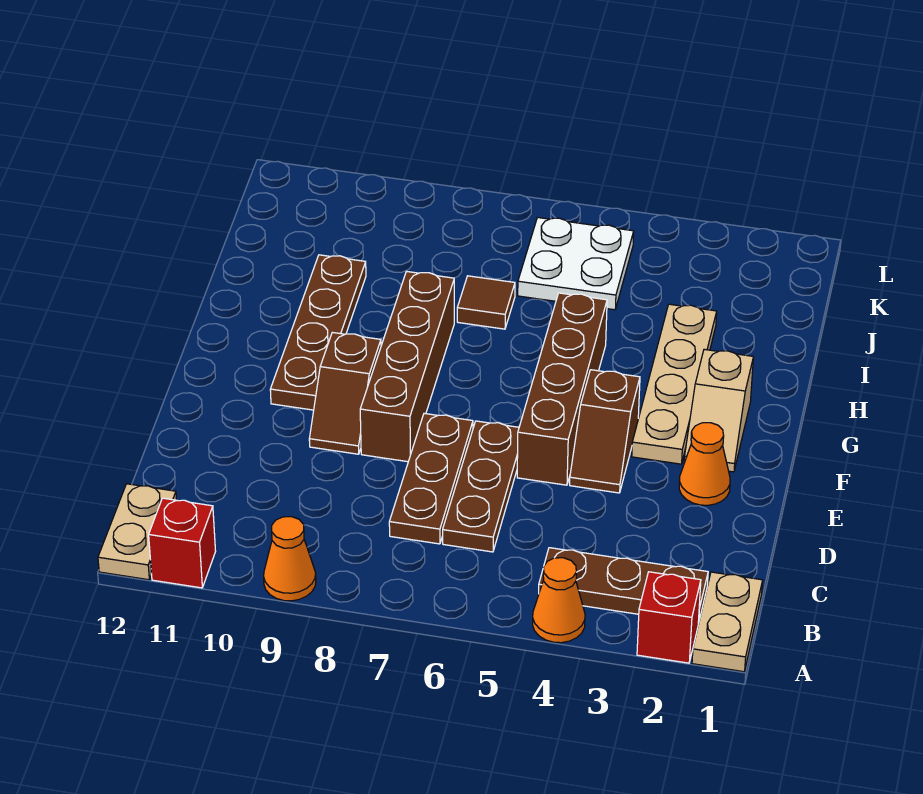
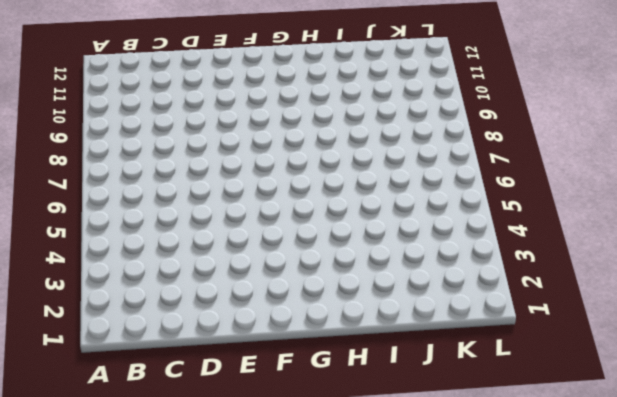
none -> tan 1x2 plate [692,572,763,672]
none -> red 1x1 brick [637,572,701,663]
none -> orange 1x1 cone [533,558,585,643]

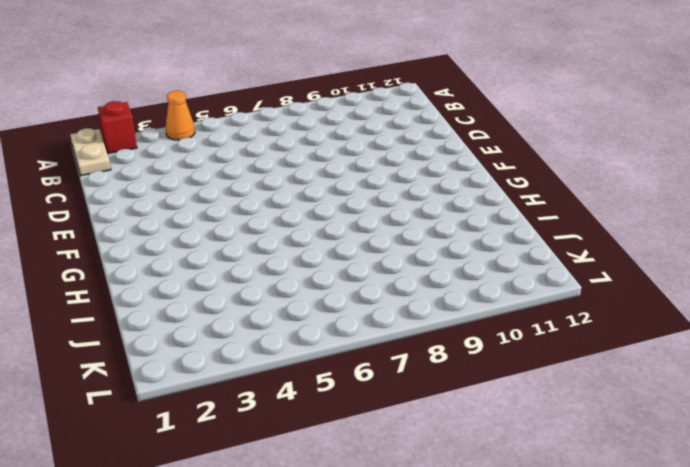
none -> orange 1x1 cone [264,517,316,601]
none -> red 1x1 brick [149,498,216,588]
none -> tan 1x2 plate [98,484,177,580]

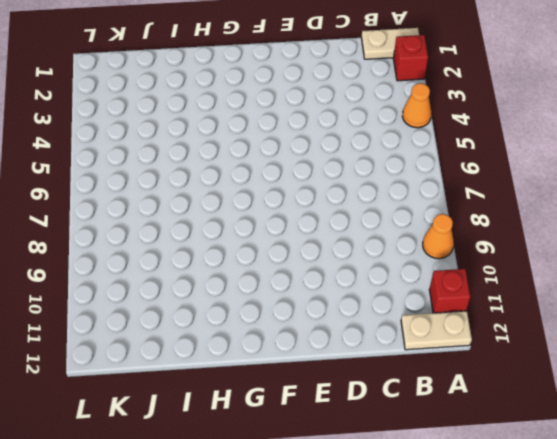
none -> brown 1x3 plate [539,548,708,623]
none -> brown 1x3 plate [443,421,519,552]
none -> brown 1x3 plate [389,413,473,544]

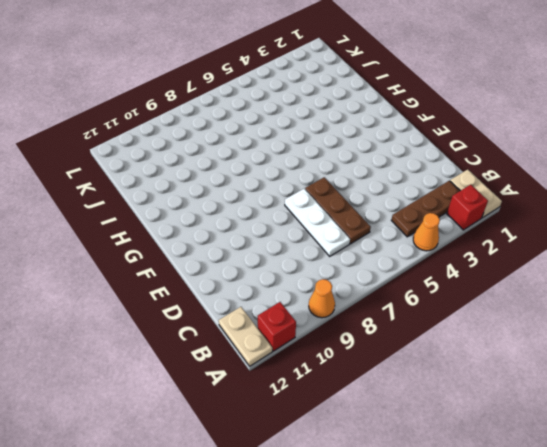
white 1x3 plate [285,189,350,256] -> brown 1x3 plate [389,413,473,544]
none -> orange 1x1 cone [679,423,730,505]
none -> brown 1x2 slope [570,370,640,493]
none -> brown 1x4 brick [517,293,607,485]

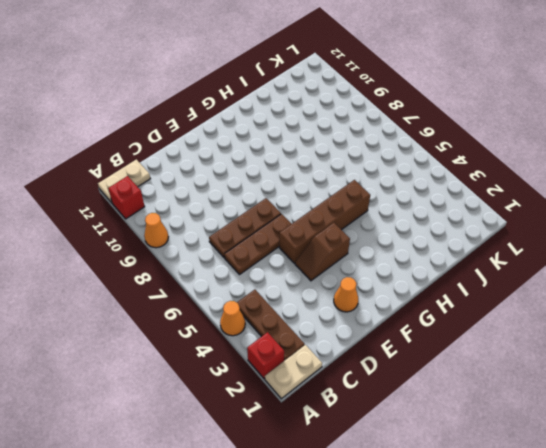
none -> brown 1x4 brick [360,271,454,462]
none -> brown 1x2 slope [309,332,381,454]
none -> tan 1x2 slope [684,349,753,472]

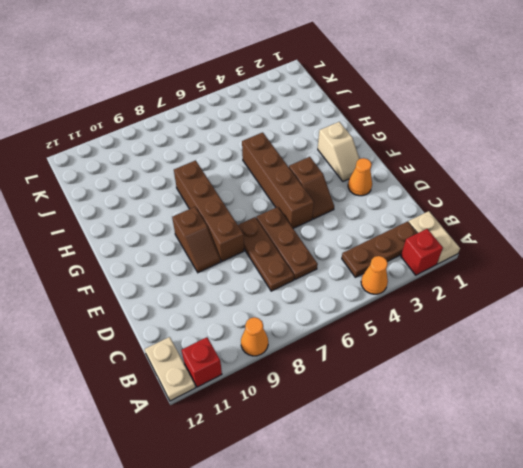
none -> tan 1x4 plate [632,304,717,464]
none -> brown 1x4 plate [270,255,366,410]
none -> brown 1x1 tile [457,276,515,329]

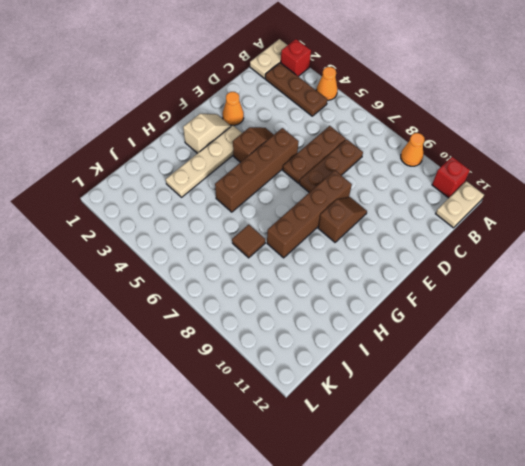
none -> brown 1x4 plate [270,255,366,410]
none -> white 2x2 plate [518,218,634,310]

